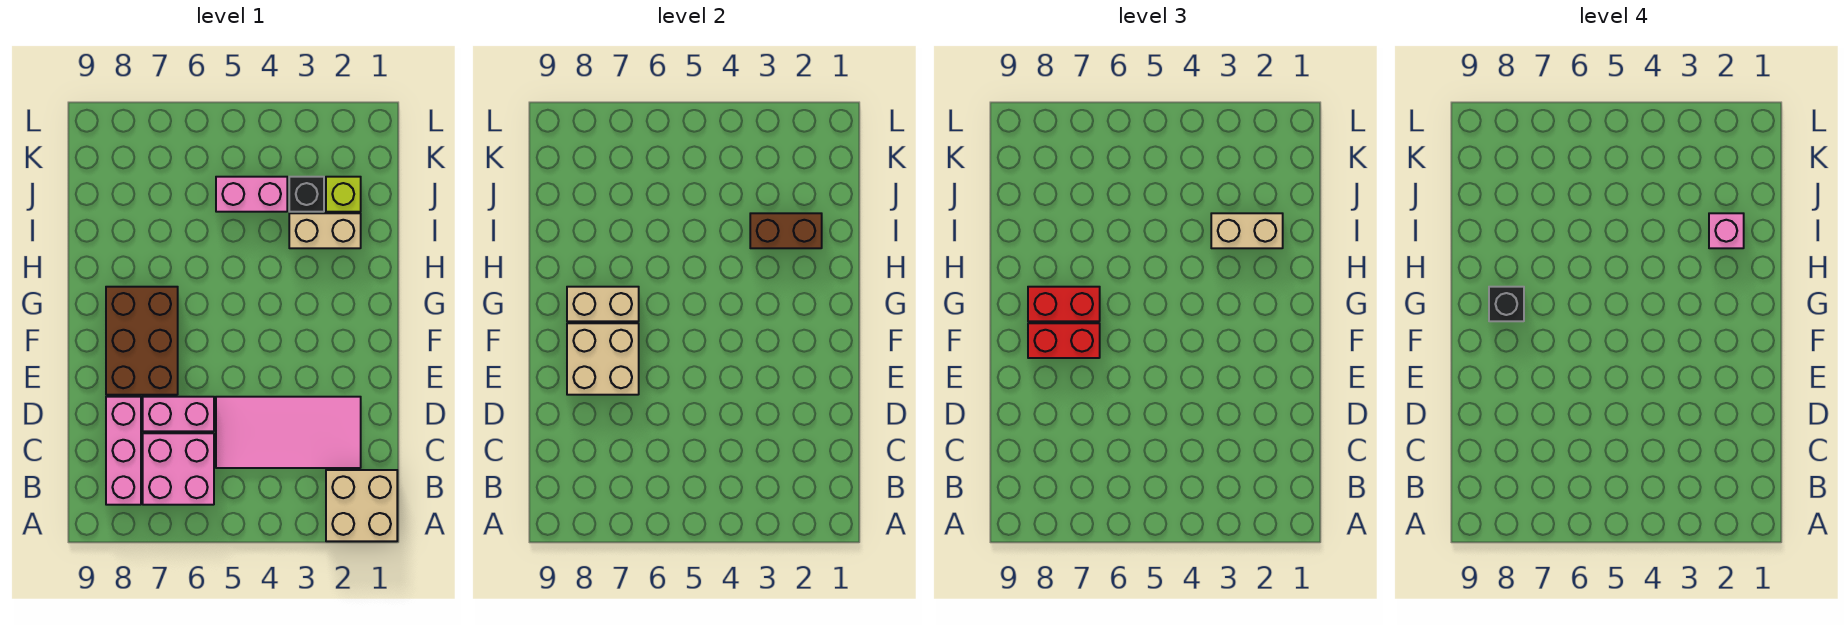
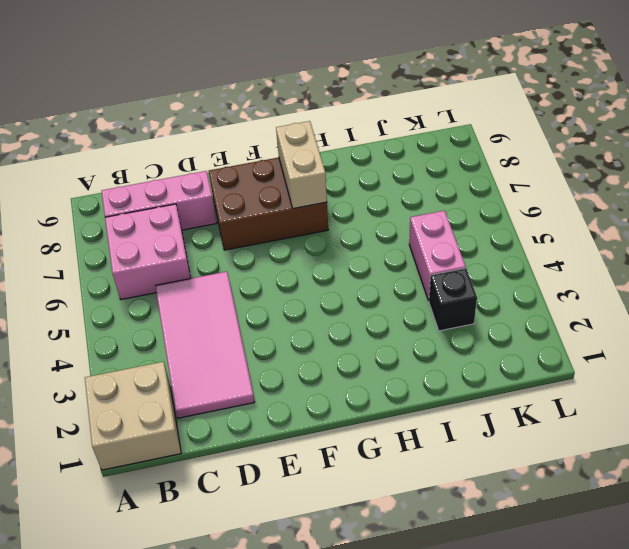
none -> pink 1x2 brick [143,397,214,431]
none -> tan 1x2 brick [289,213,361,248]
none -> lime 1x1 brick [326,177,361,212]

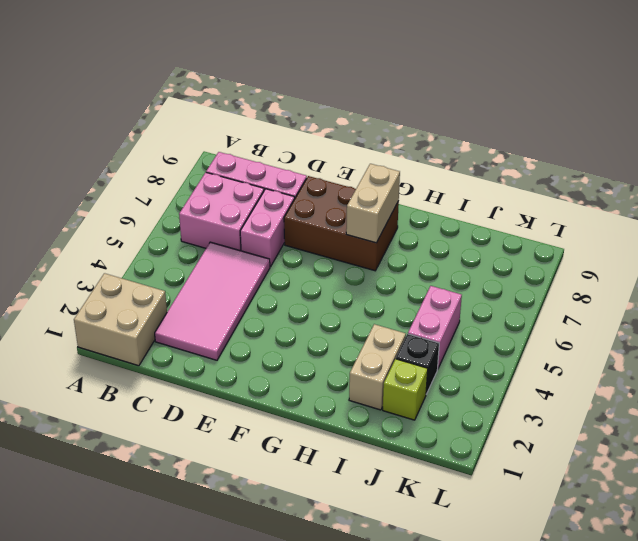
none -> tan 2x2 brick [567,323,639,395]
none -> brown 1x2 brick [750,213,822,248]
none -> red 1x2 brick [1028,323,1100,358]

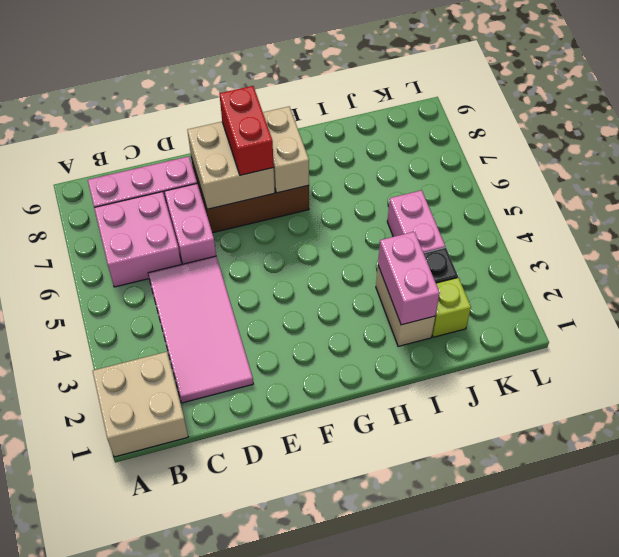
pink 1x2 brick [378,232,440,325] -> brown 1x2 brick [750,213,822,248]
none -> red 1x2 brick [1028,287,1100,321]
none -> tan 1x2 brick [1211,213,1283,248]
none -> black 1x1 brick [1489,287,1524,321]

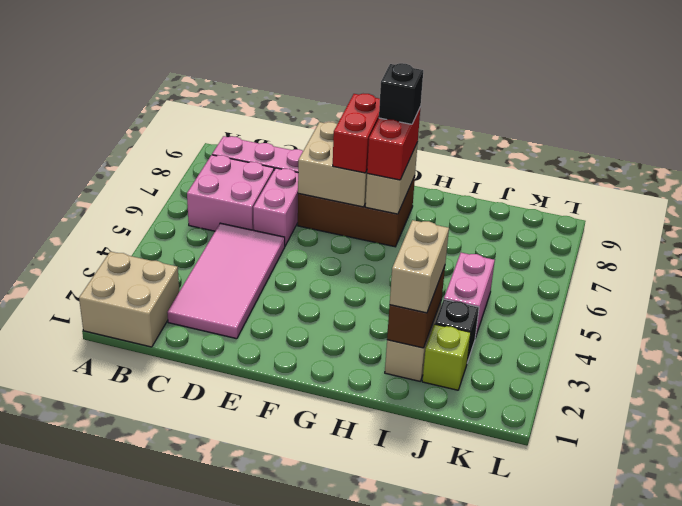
none -> pink 1x1 brick [1709,213,1744,248]

